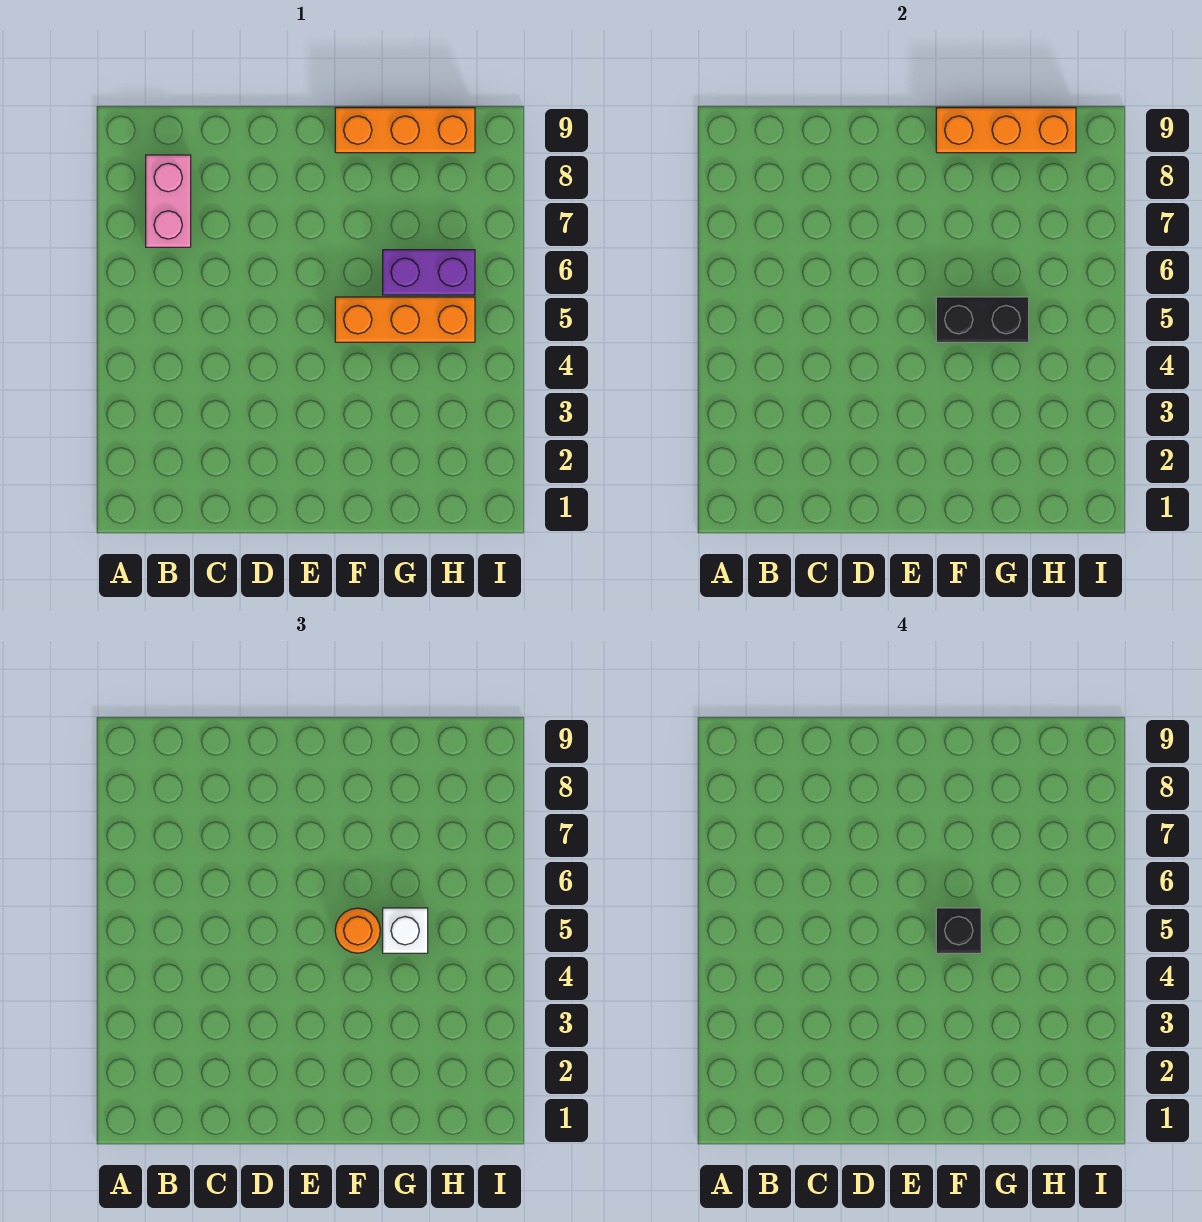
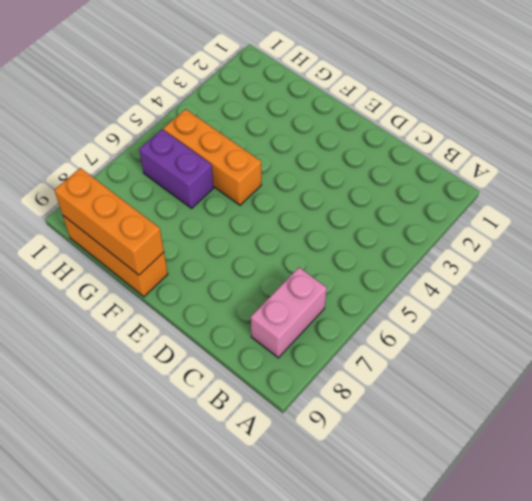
none -> black 1x2 brick [936,297,1029,342]
none -> orange 1x1 round brick [335,908,380,953]

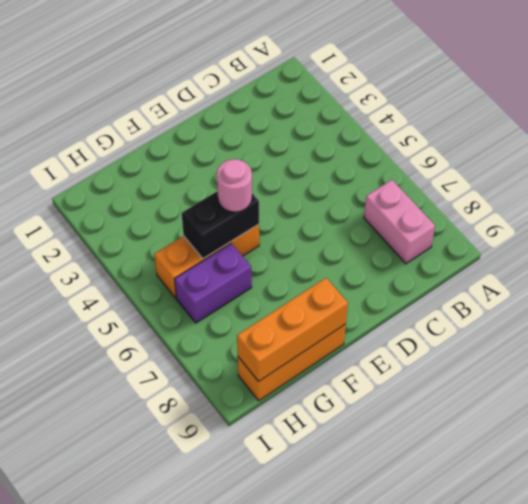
pink 1x1 round brick [217,159,252,212] -> orange 1x1 round brick [335,908,380,953]
none -> white 1x1 brick [383,908,428,953]
none -> black 1x1 brick [936,908,981,953]

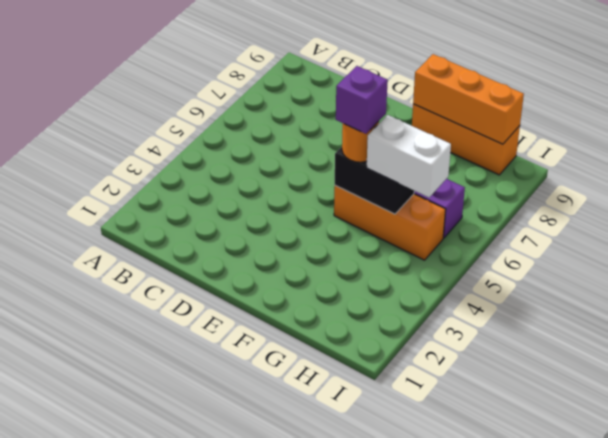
purple 1x1 brick [336,66,388,134] -> black 1x1 brick [936,908,981,953]
white 1x2 brick [366,115,451,197] -> white 1x1 brick [383,908,428,953]
none -> pink 1x2 brick [146,155,191,247]

